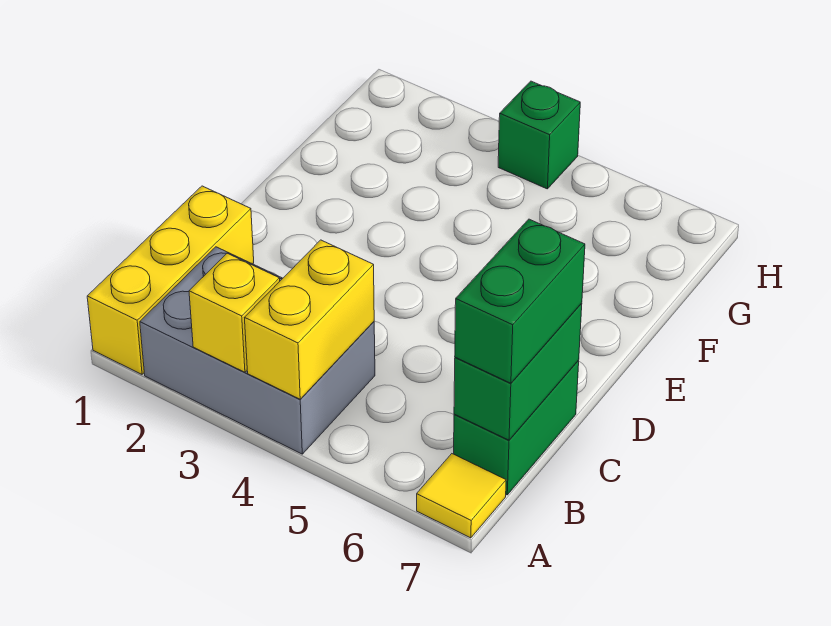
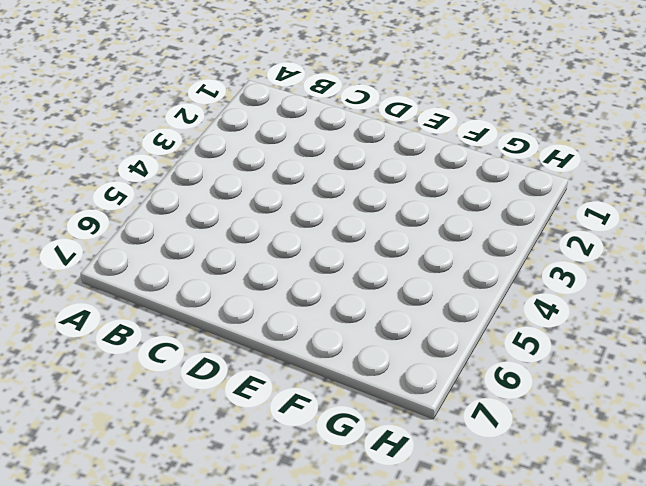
none -> yellow 1x3 brick [87,186,254,374]
none -> grey 2x3 brick [140,247,375,454]

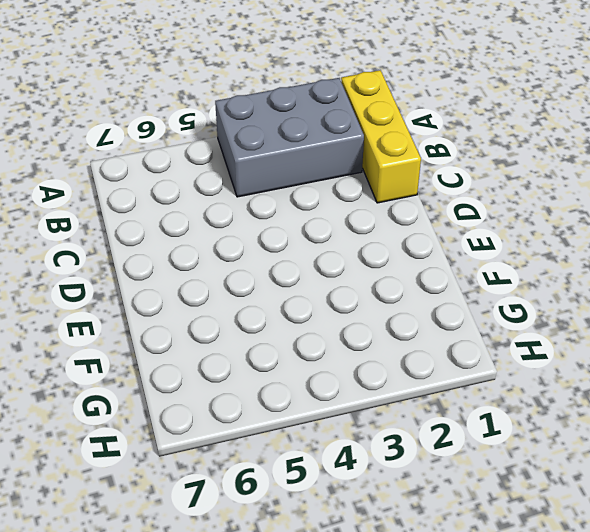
none -> yellow 1x1 tile [417,454,506,538]
none -> green 1x2 brick [454,360,579,495]

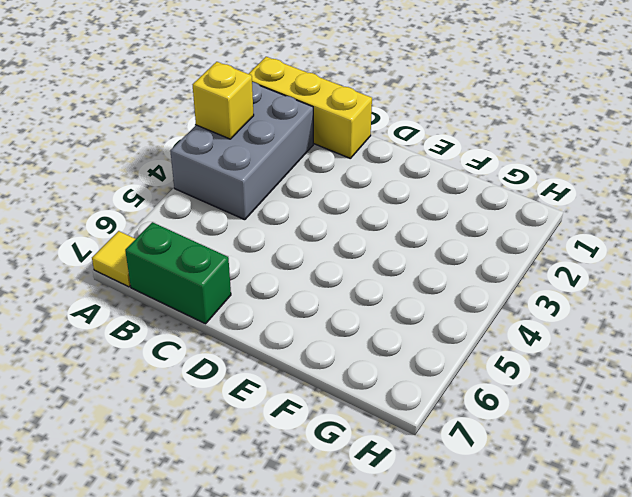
none -> green 1x1 brick [498,81,580,189]
none -> yellow 1x2 brick [245,240,374,399]

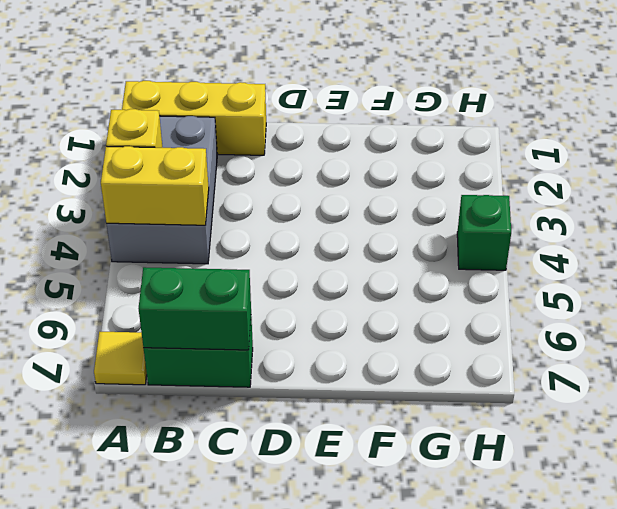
none -> green 1x2 brick [455,219,585,383]

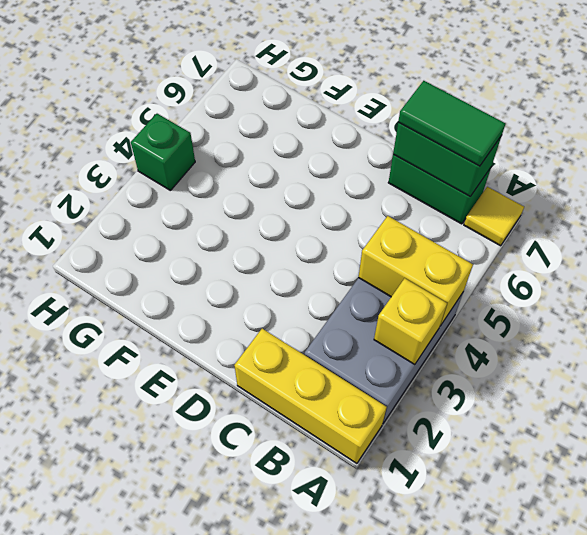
green 1x2 tile [398,81,506,166] -> green 1x2 brick [455,219,585,383]

